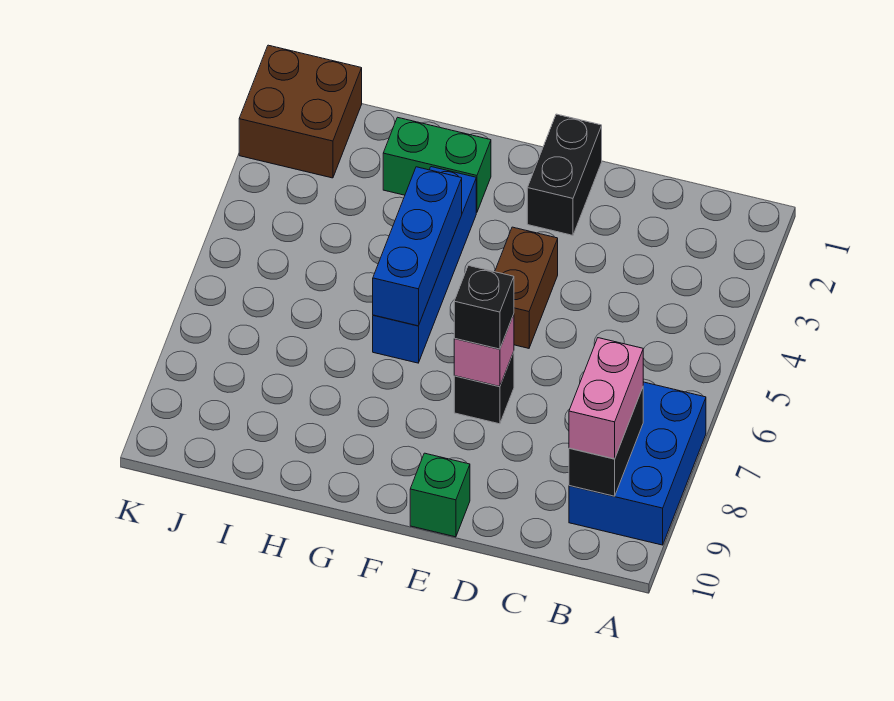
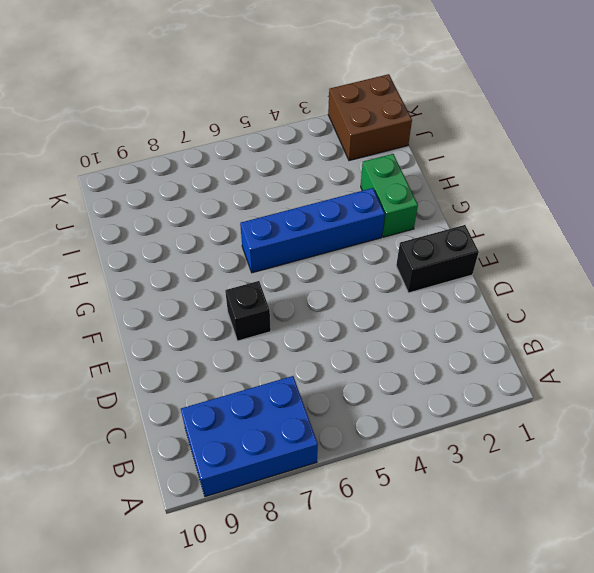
none -> brown 1x2 brick [495,227,558,348]
none -> green 1x1 brick [410,453,470,537]
none -> black 1x2 brick [569,388,643,496]

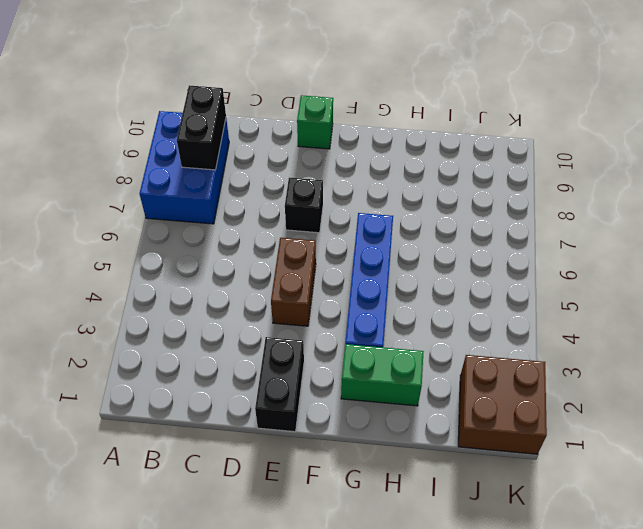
none -> pink 1x1 brick [454,314,514,386]
none -> blue 1x3 brick [373,167,462,326]
none -> pink 1x2 brick [569,338,643,459]

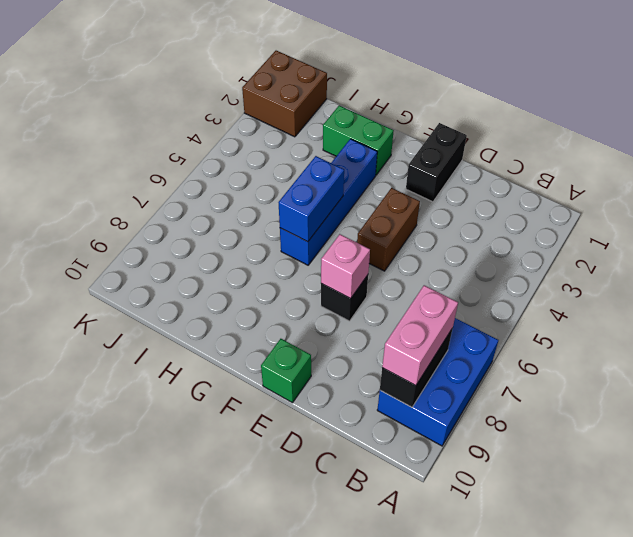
blue 1x2 brick [278,156,344,242] -> blue 1x3 brick [373,167,462,326]
none -> black 1x1 brick [454,265,514,349]

